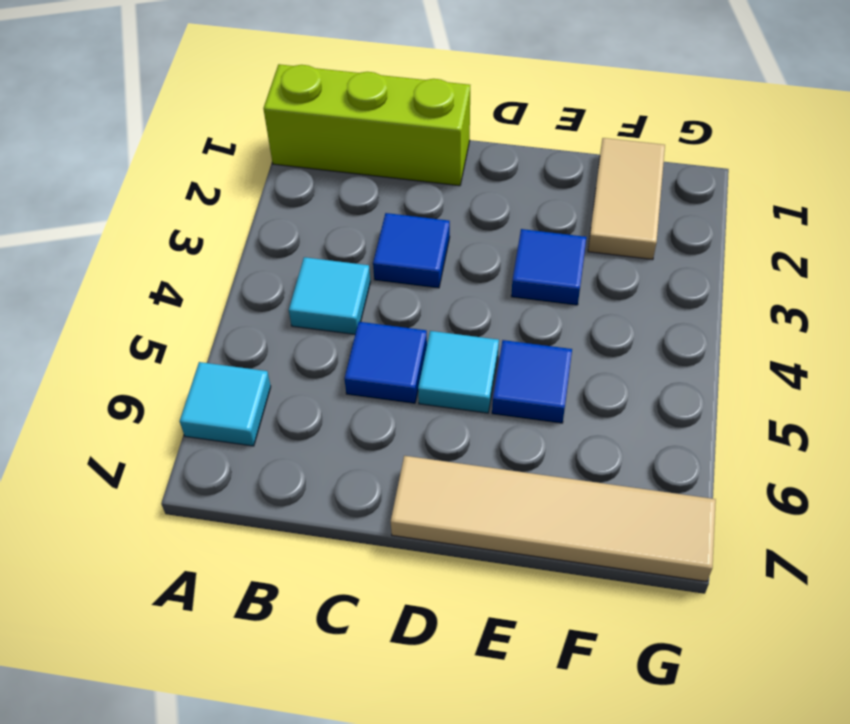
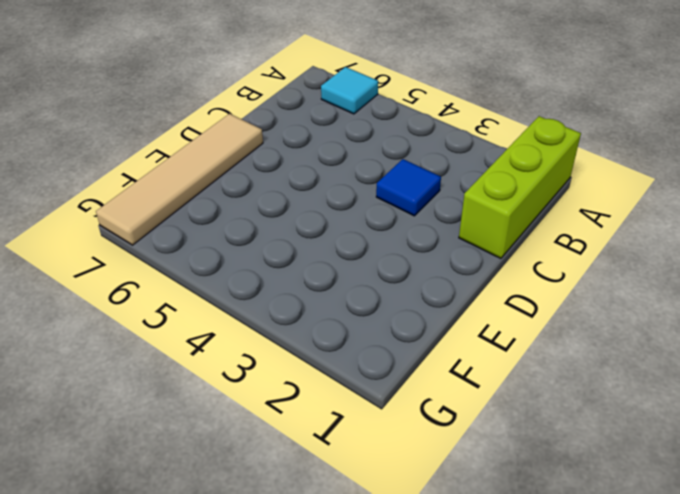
none -> cyan 1x1 tile [289,257,370,334]
none -> blue 1x1 tile [344,322,427,403]

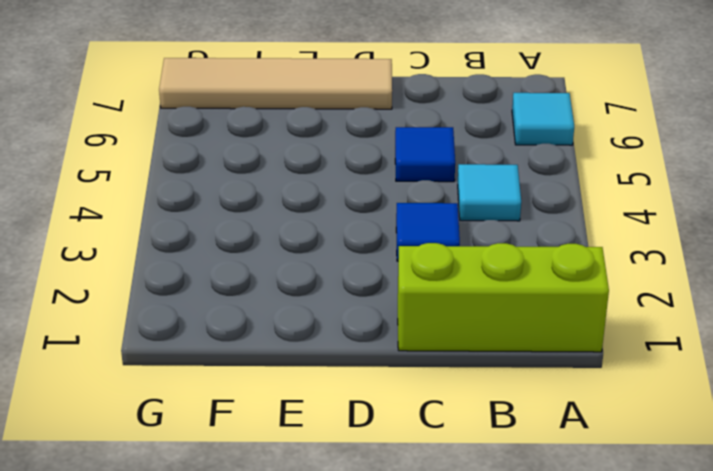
none -> cyan 1x1 tile [418,331,499,413]
none -> blue 1x1 tile [511,229,587,305]

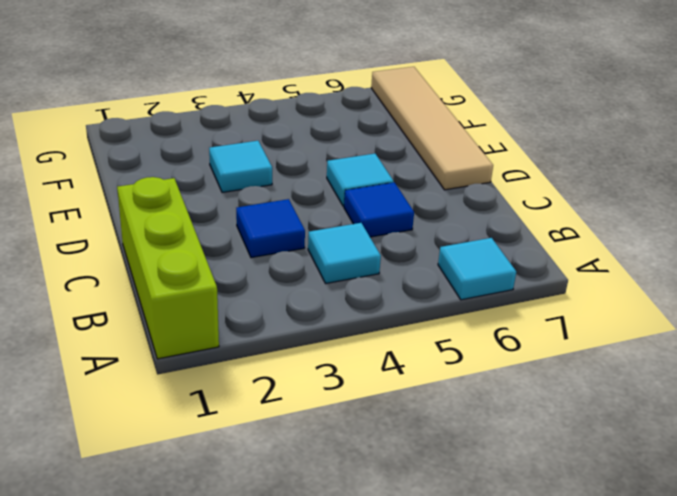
cyan 1x1 tile [209,141,272,192] -> blue 1x1 tile [511,229,587,305]
none -> blue 1x1 tile [492,340,572,423]
none -> tan 1x2 tile [588,138,665,260]

